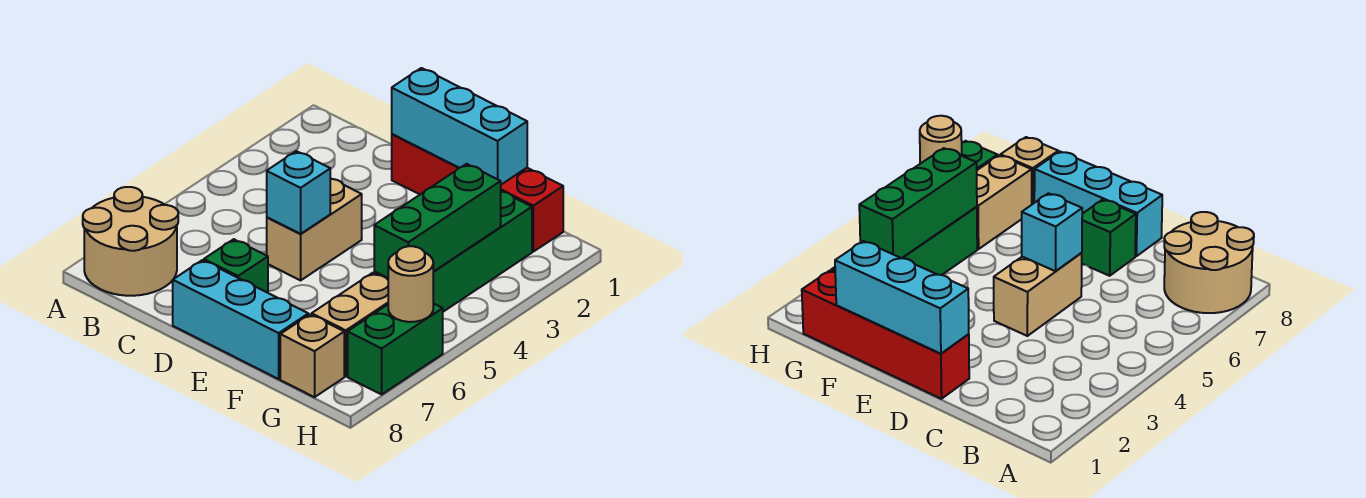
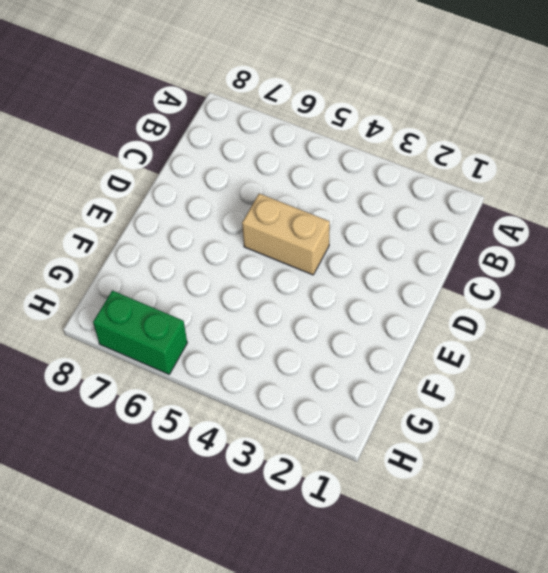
none -> tan 2x2 round brick [83,187,178,296]
none -> red 1x4 brick [392,134,563,252]
none -> green 1x1 brick [204,239,268,293]

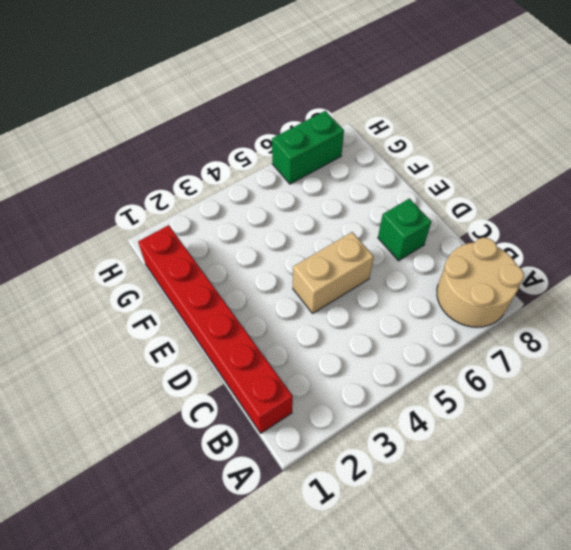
red 1x6 brick [138,225,293,433] -> red 1x4 brick [392,134,563,252]
none -> cyan 1x3 brick [173,260,308,379]
none -> green 1x4 brick [374,192,532,312]
none -> tan 1x2 brick [312,273,388,376]

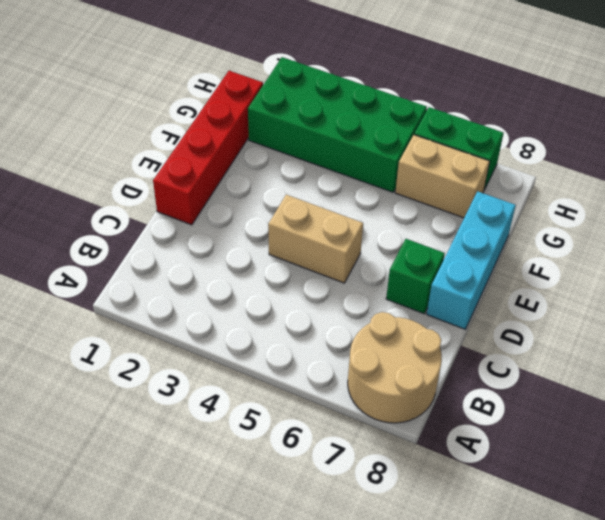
green 2x4 brick [248,57,427,192] -> green 1x4 brick [374,192,532,312]
none -> tan 1x1 brick [280,314,344,397]
none -> cyan 1x3 brick [392,68,527,185]
none -> cyan 1x1 brick [267,151,330,234]

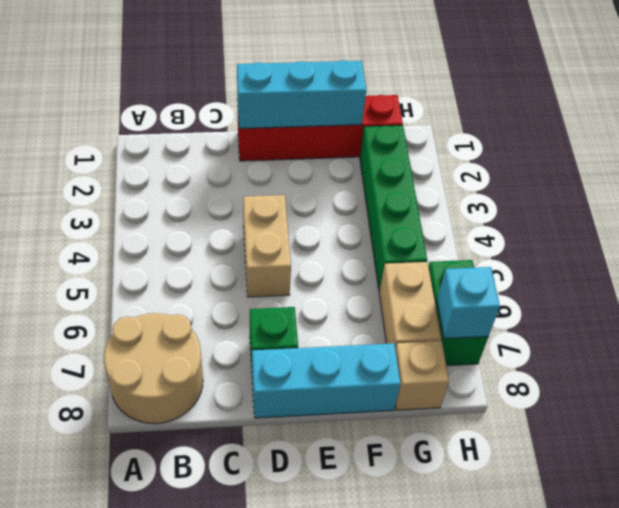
cyan 1x1 brick [437,267,500,339] -> cyan 1x1 brick moved to [267,151,330,234]
none -> green 1x3 brick [374,164,501,278]
none -> tan 1x1 round brick [388,246,433,322]

